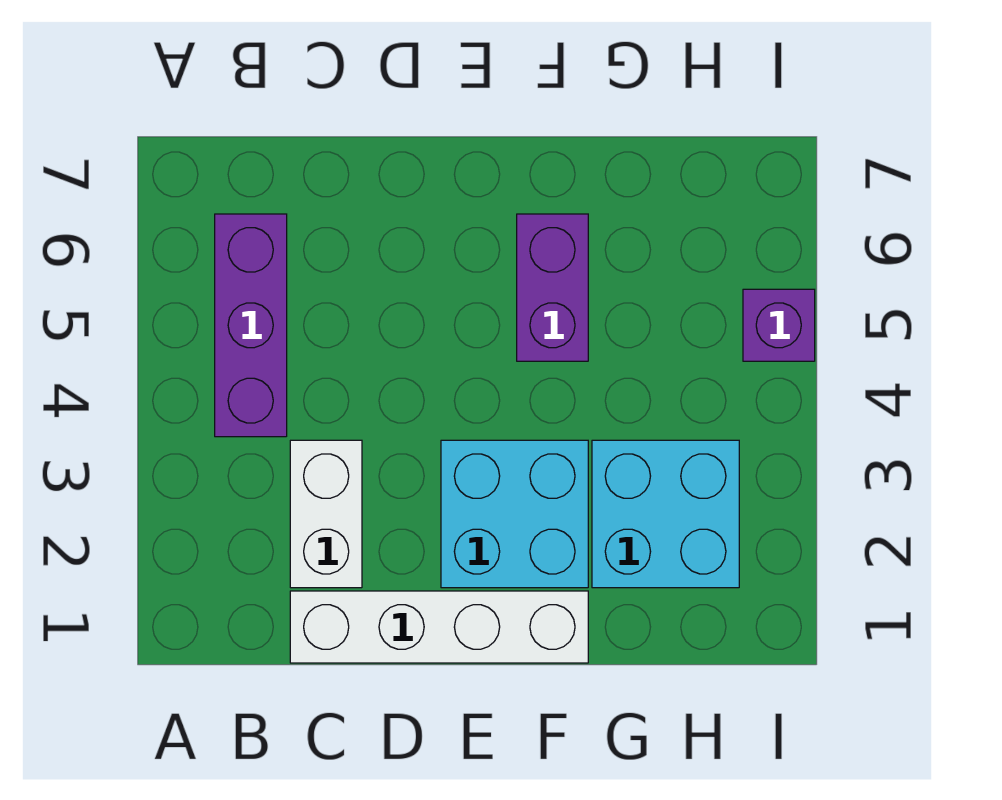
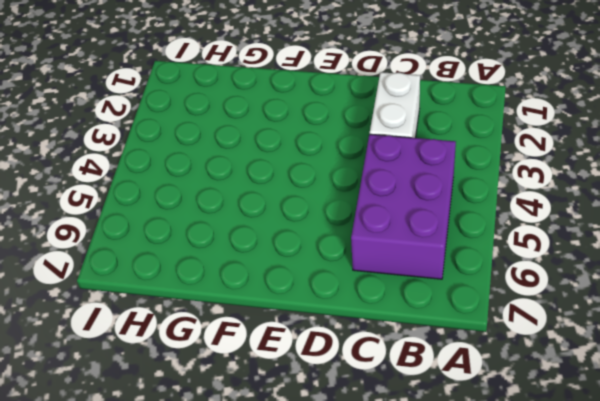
purple 2x3 brick [351,134,456,279] -> purple 1x3 brick [215,214,287,437]
none -> white 1x4 brick [290,591,588,663]
none -> cyan 2x2 brick [441,440,588,588]

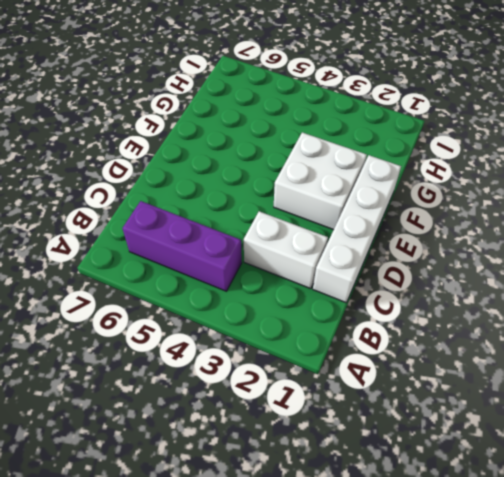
white 2x2 brick [274,132,367,230] -> cyan 2x2 brick [441,440,588,588]
none -> purple 1x2 brick [517,214,588,361]
none -> cyan 2x2 brick [592,440,739,588]

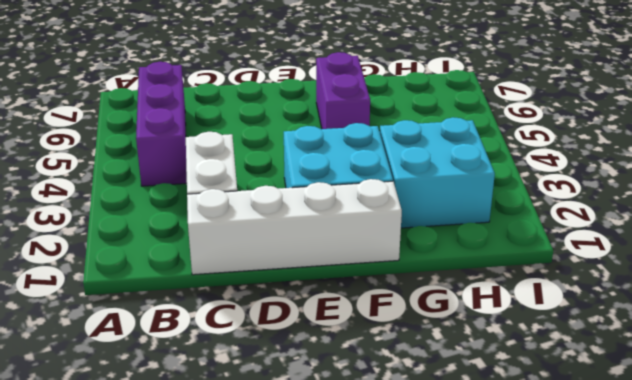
none -> purple 1x1 brick [743,289,815,361]

